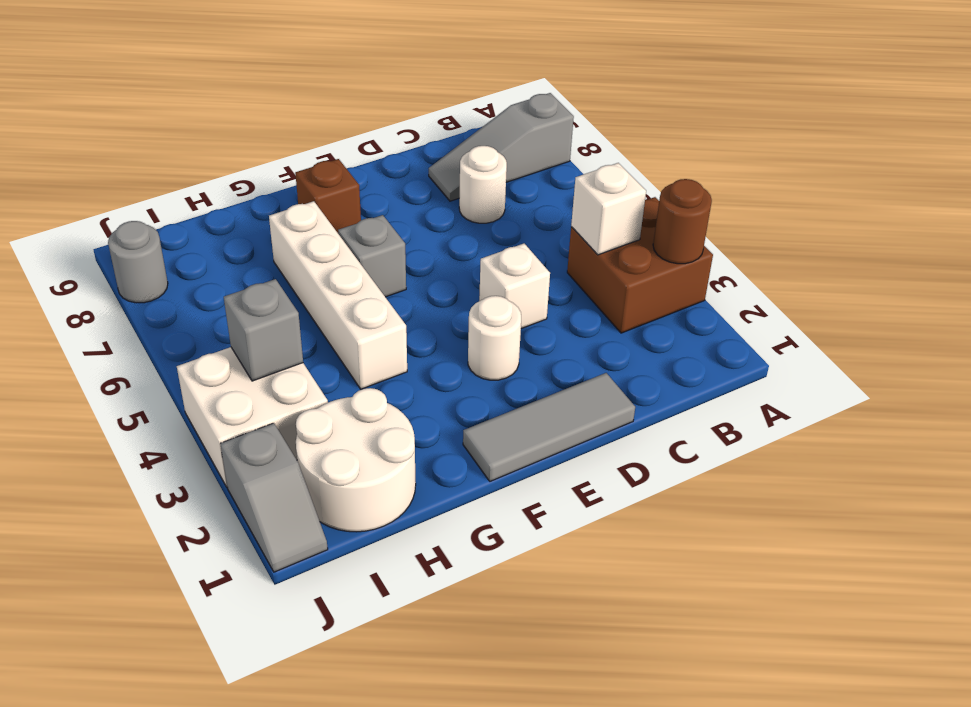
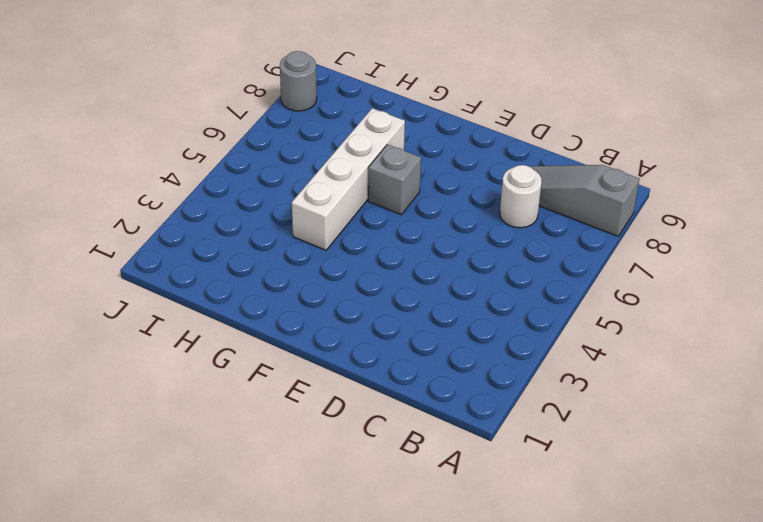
none -> brown 2x2 brick [567,197,713,333]
none -> grey 1x3 tile [463,373,635,481]
none -> white 1x1 brick [479,244,550,329]

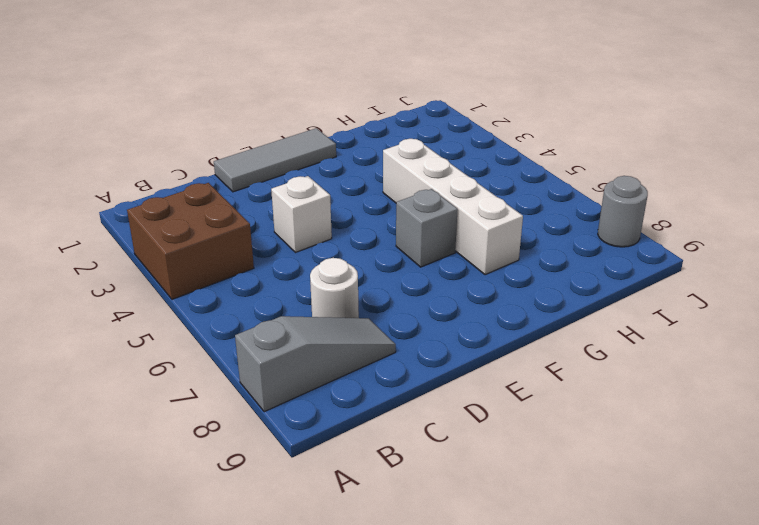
none -> white 1x1 round brick [468,296,521,380]
none -> brown 1x1 brick [295,159,361,233]
none -> white 2x2 round brick [296,388,416,532]

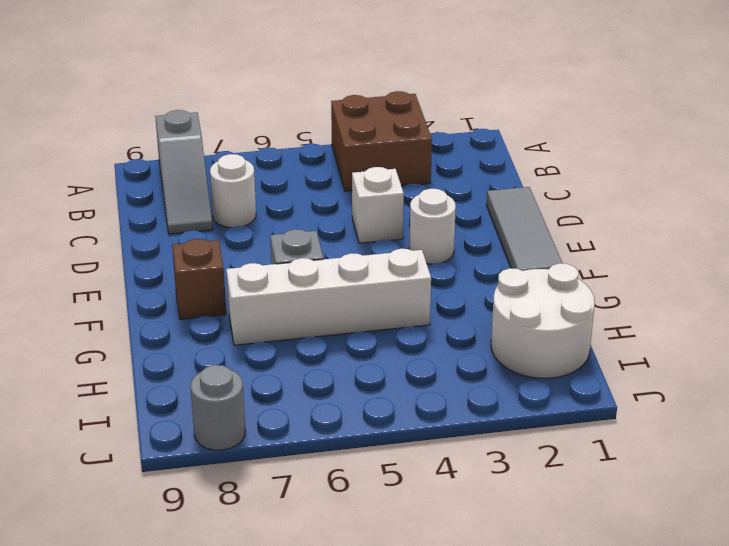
none -> white 2x2 brick [177,347,328,487]
none -> grey 1x2 slope [220,423,328,572]
none -> brown 1x1 round brick [653,179,712,264]

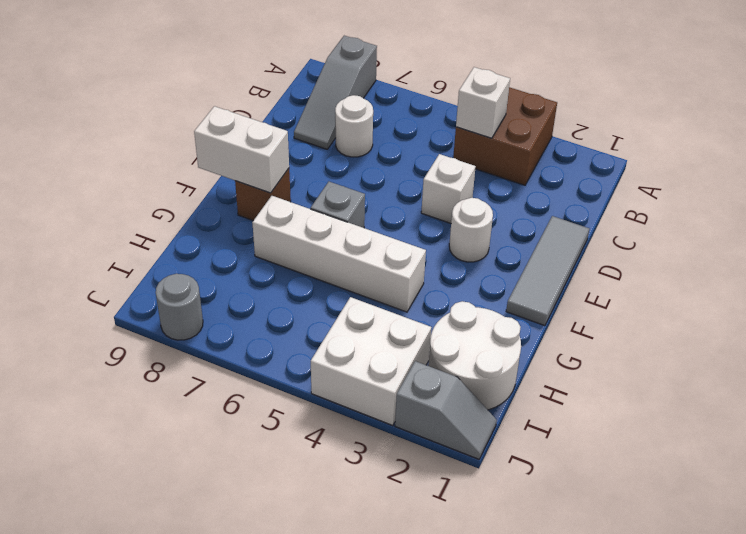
white 1x2 brick [194,106,289,193] -> none
none -> brown 1x1 round brick [653,179,712,264]
none -> grey 1x1 brick [224,279,303,381]

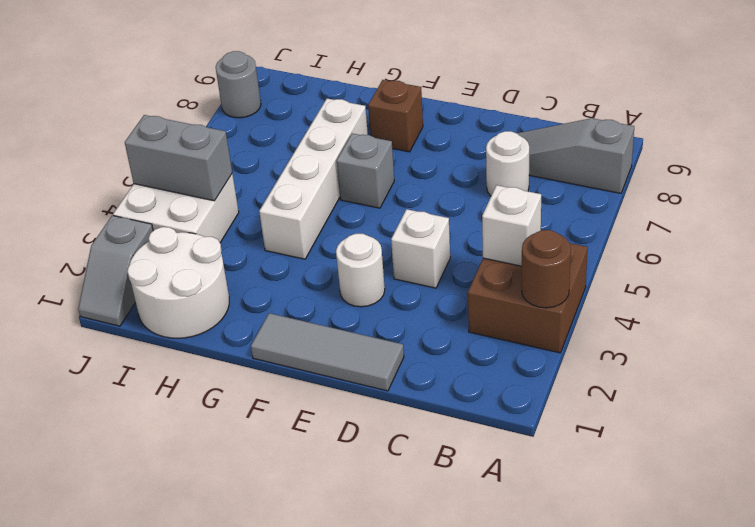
grey 1x2 brick [125,115,232,201] -> grey 1x1 brick [224,279,303,381]

